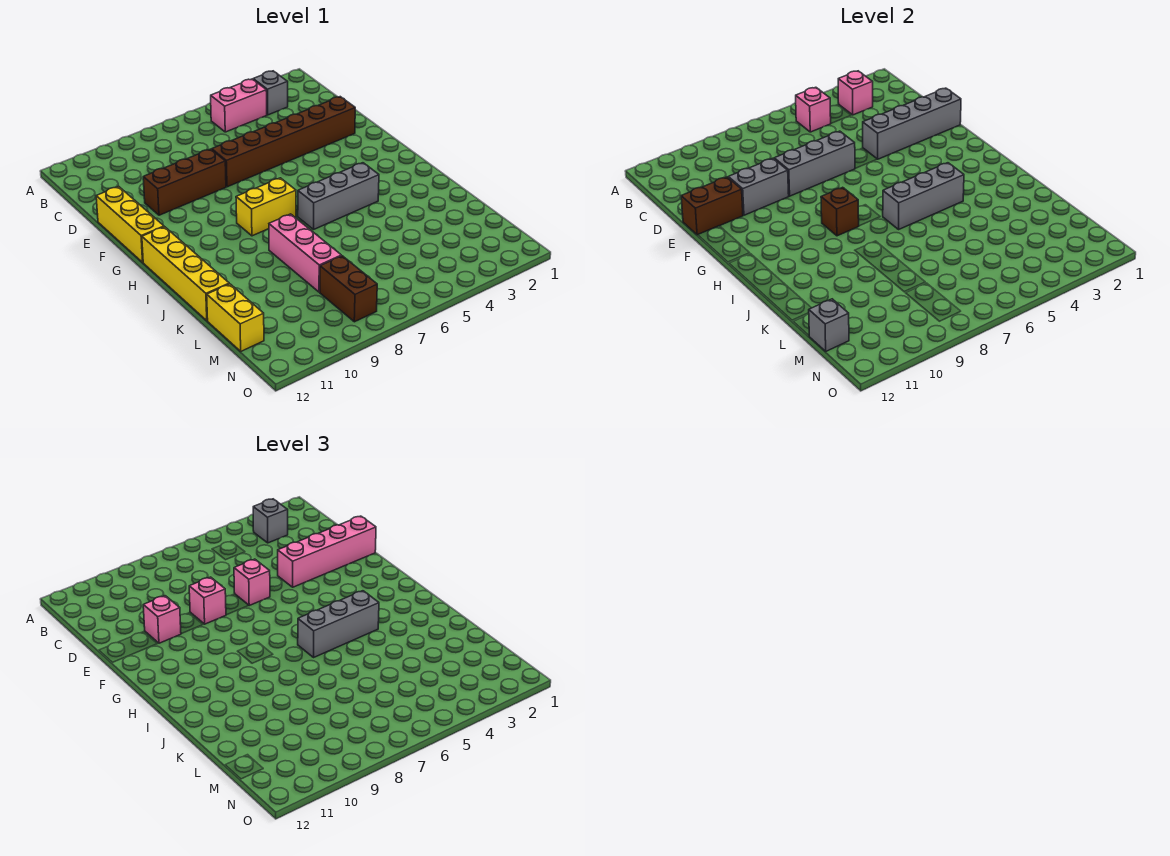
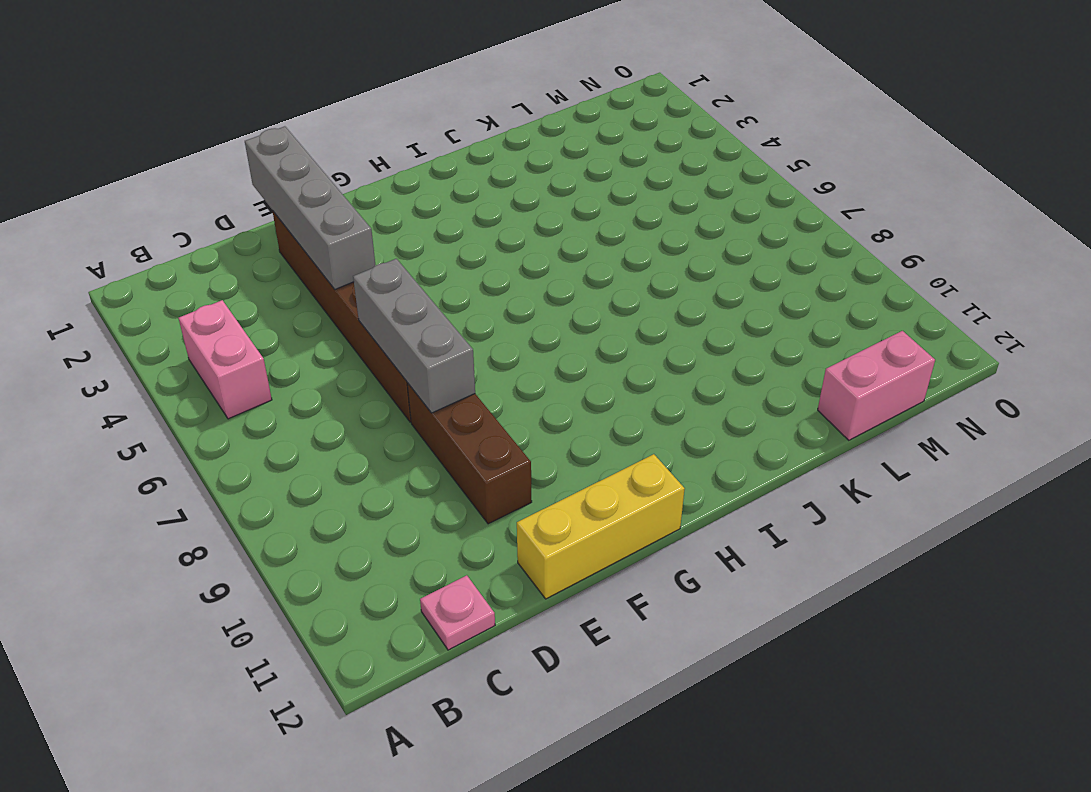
pink 1x1 plate [420,575,495,650] -> none
pink 1x2 brick [818,331,935,440] -> yellow 1x2 brick [207,284,264,351]
none -> grey 1x1 brick [253,71,288,115]
none -> yellow 1x2 brick [236,178,296,236]
none -> yellow 1x4 brick [142,227,229,321]

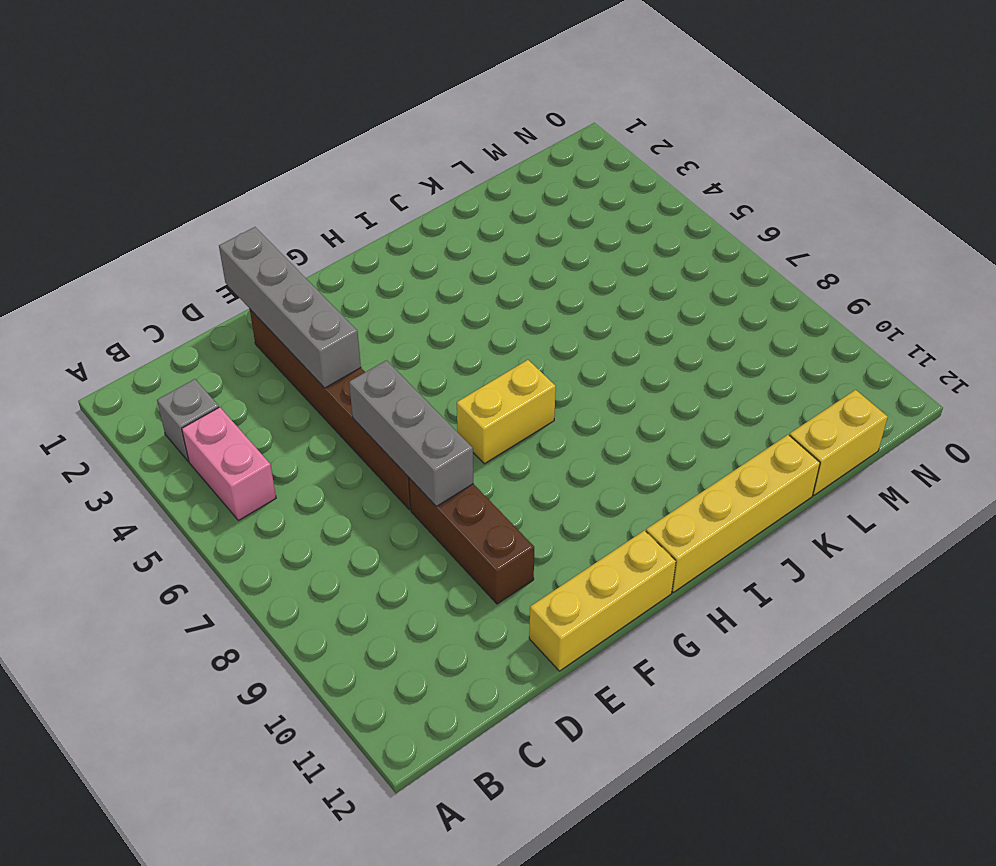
yellow 1x2 brick [457,360,556,464] -> yellow 1x2 brick turned to [236,178,296,236]
none -> grey 1x3 brick [298,163,379,229]
none -> pink 1x3 brick [269,214,341,292]
none -> brown 1x2 brick [320,256,377,322]

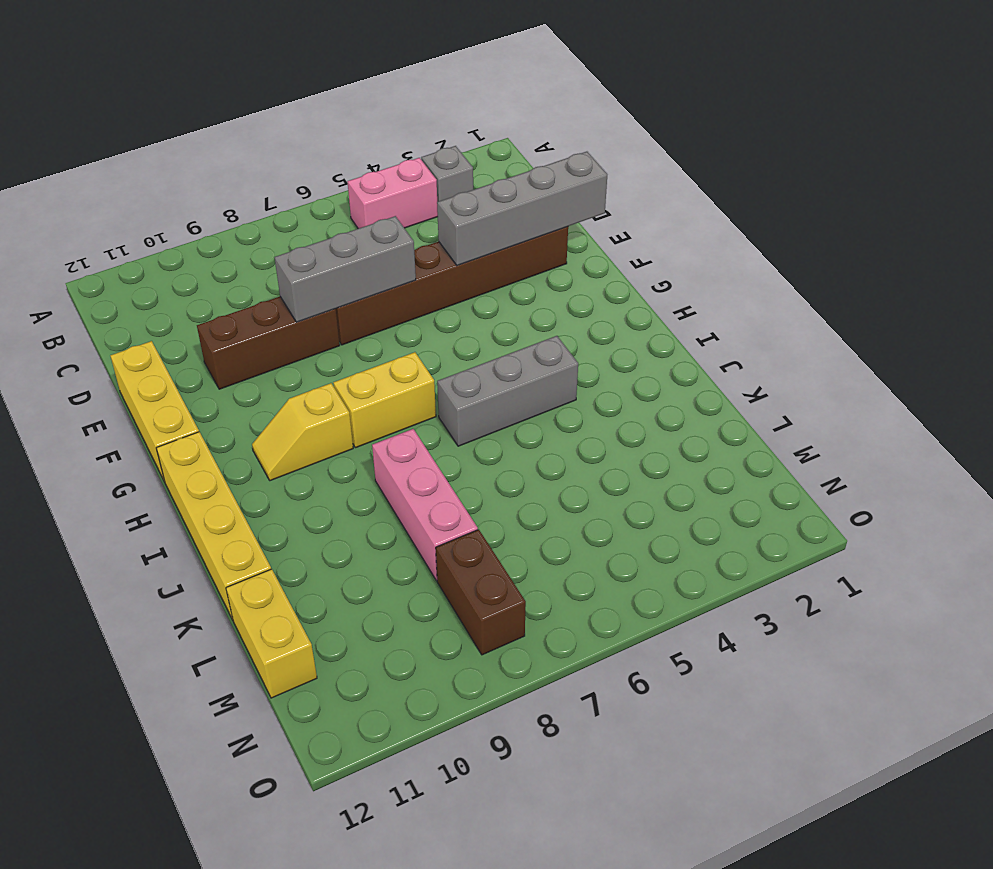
yellow 1x2 slope [252,383,353,481] -> none
none -> pink 1x1 brick [838,71,873,115]
none -> pink 1x1 brick [796,87,831,132]
none -> grey 1x2 brick [728,158,789,215]

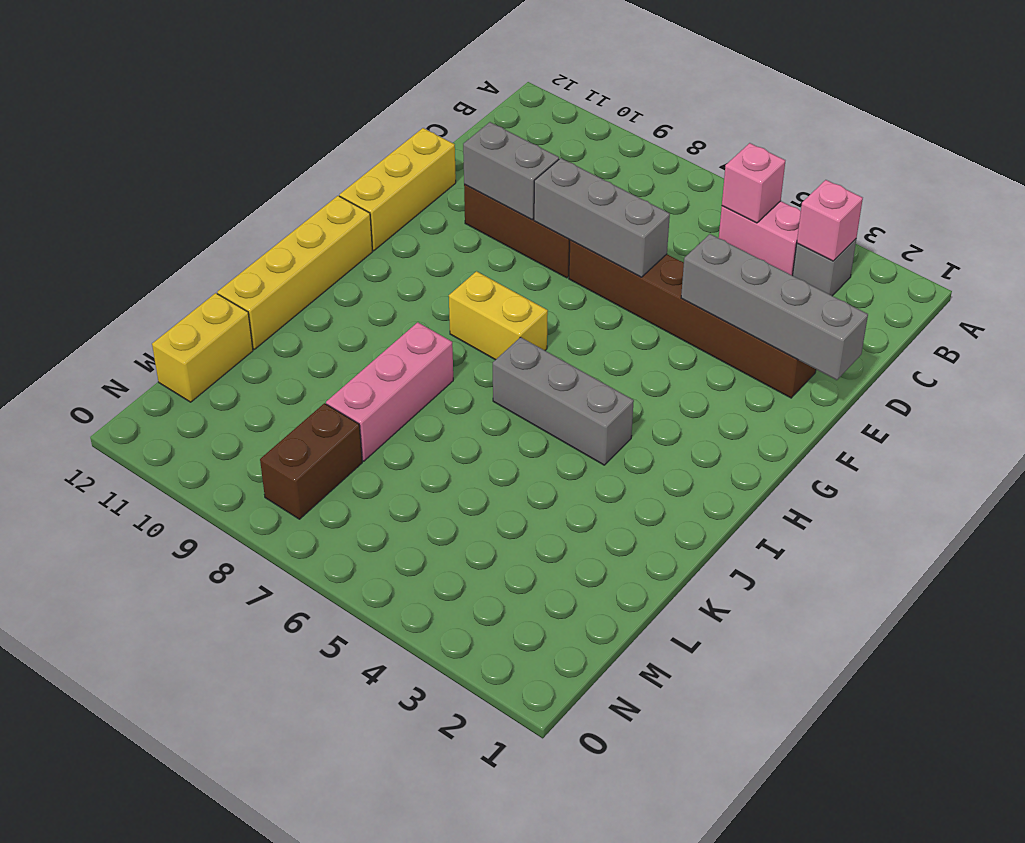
none -> brown 1x2 brick [681,177,743,235]
none -> brown 1x1 brick [821,187,859,236]
none -> grey 1x3 brick [883,163,964,229]

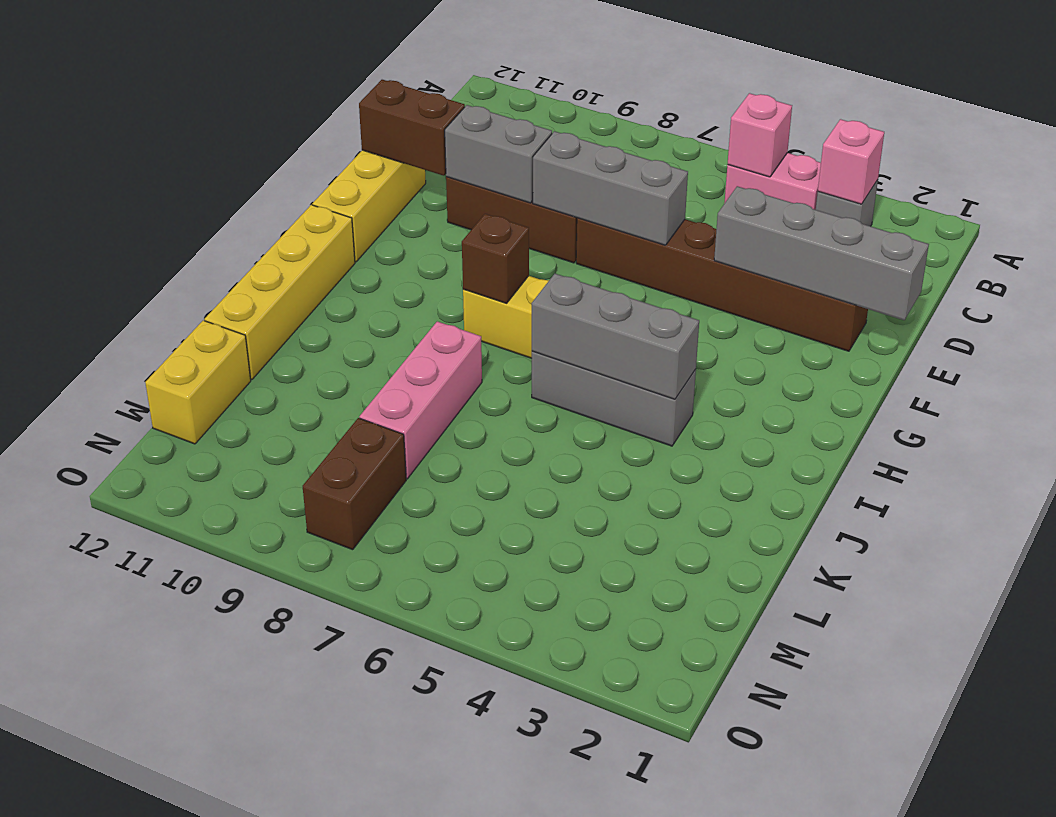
none -> grey 1x1 brick [809,299,849,351]
none -> grey 1x1 brick [253,499,288,543]
none -> pink 1x4 brick [278,516,376,587]

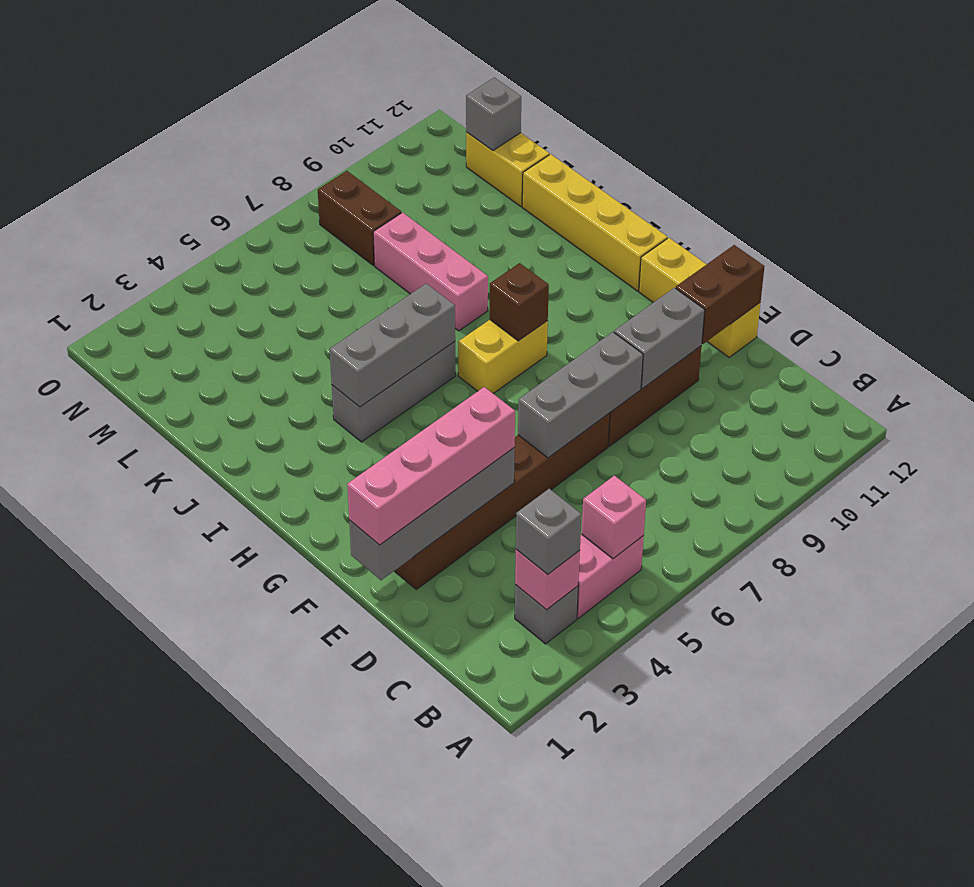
none -> pink 1x1 brick [234,559,270,605]
none -> pink 1x1 brick [189,577,226,624]
none -> pink 1x1 brick [143,596,181,643]

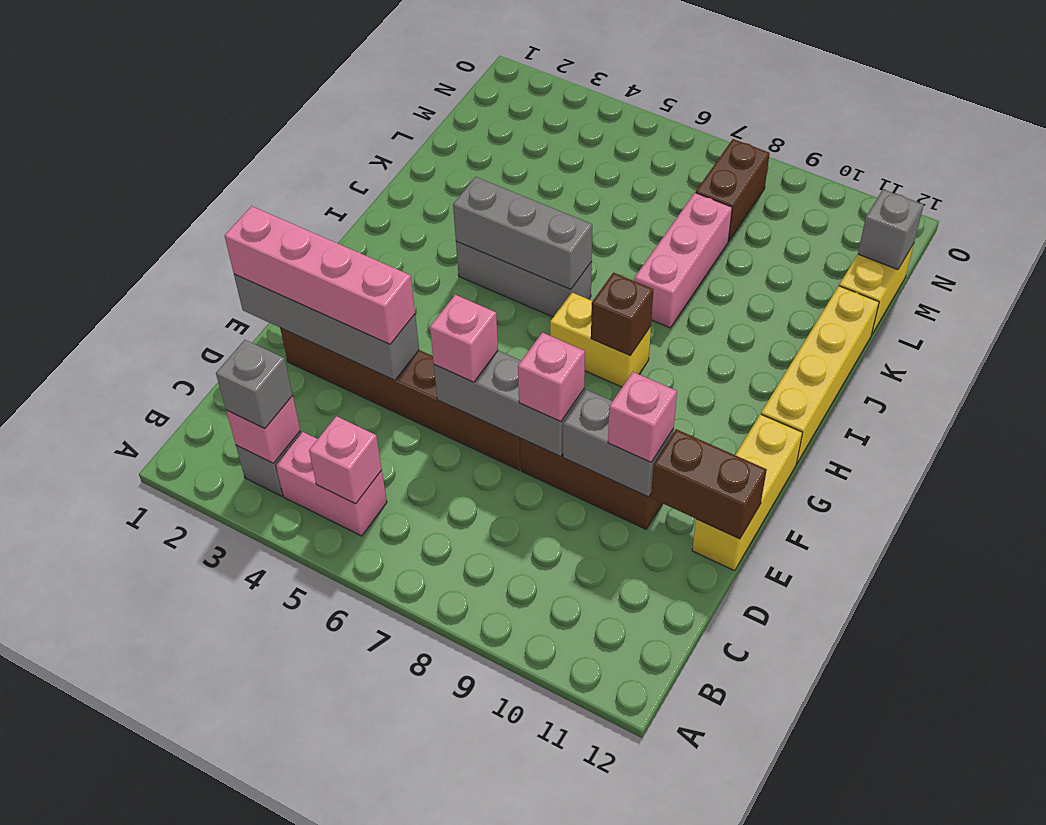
none -> grey 1x3 brick [298,591,379,657]

